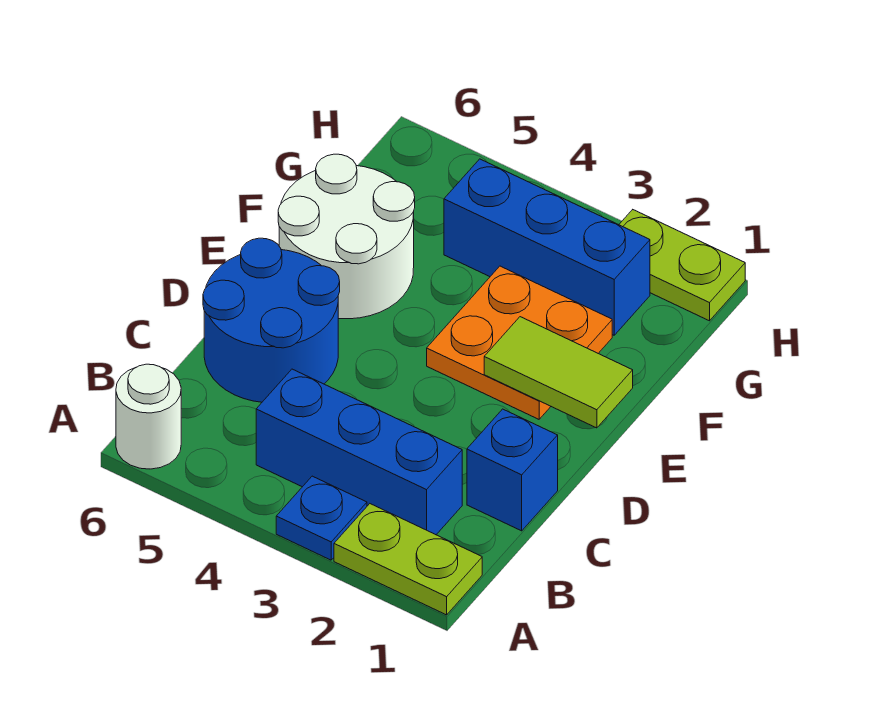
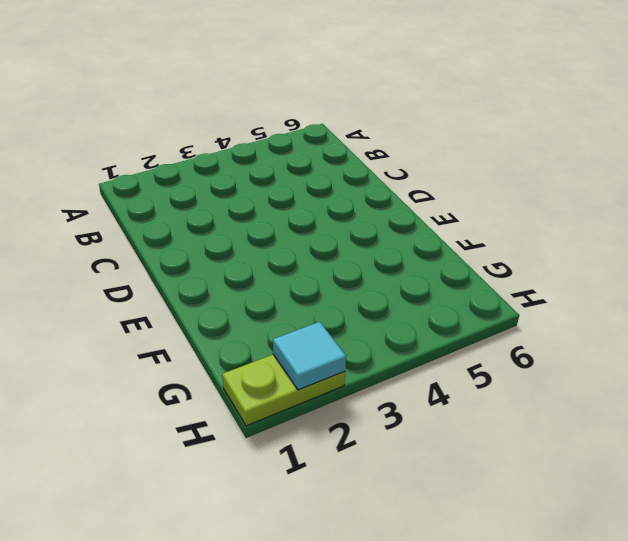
cyan 1x1 tile [273,322,346,390] -> none
none -> lime 1x2 plate [334,504,482,615]
none -> blue 1x1 plate [276,476,367,560]

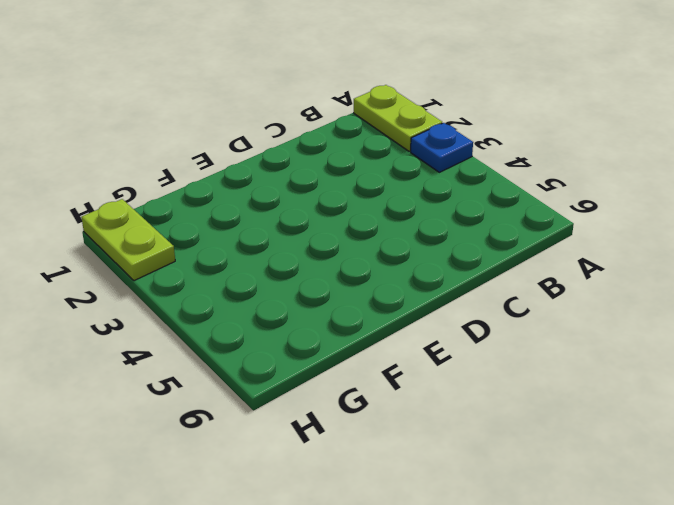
none -> white 1x1 round brick [116,364,181,469]
none -> blue 1x3 brick [256,369,462,535]

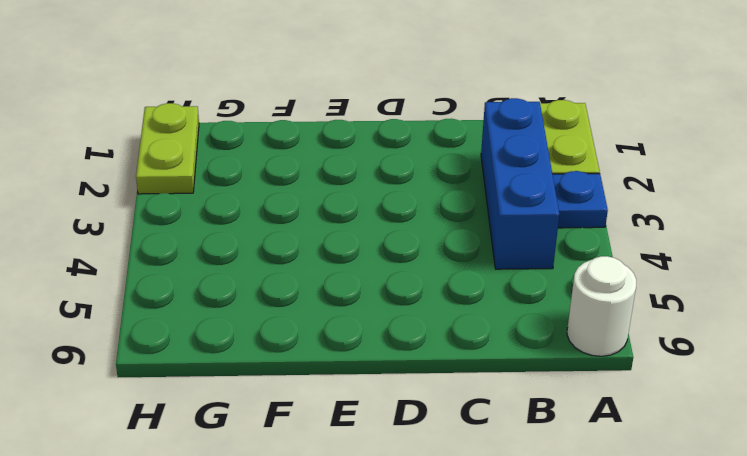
none -> blue 1x1 brick [467,409,558,531]
none -> blue 2x2 round brick [203,238,340,402]

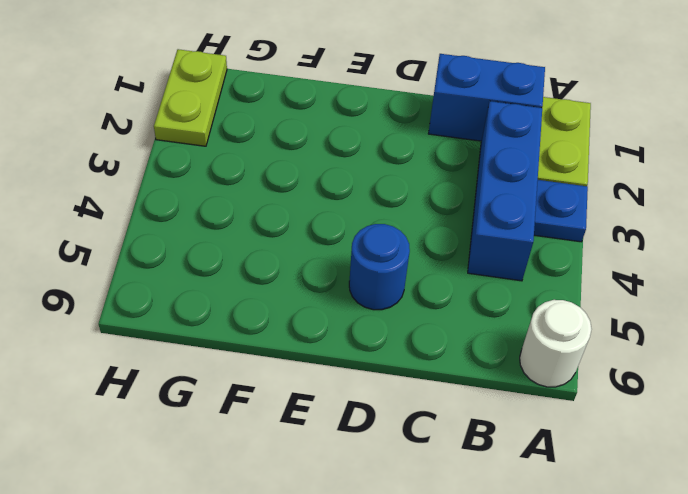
blue 1x2 brick [428,54,545,141] -> blue 1x1 brick [467,409,558,531]
blue 1x1 round brick [349,224,410,310] -> blue 2x2 round brick [203,238,340,402]
none -> orange 2x2 plate [427,266,612,419]
none -> white 2x2 round brick [278,154,415,319]

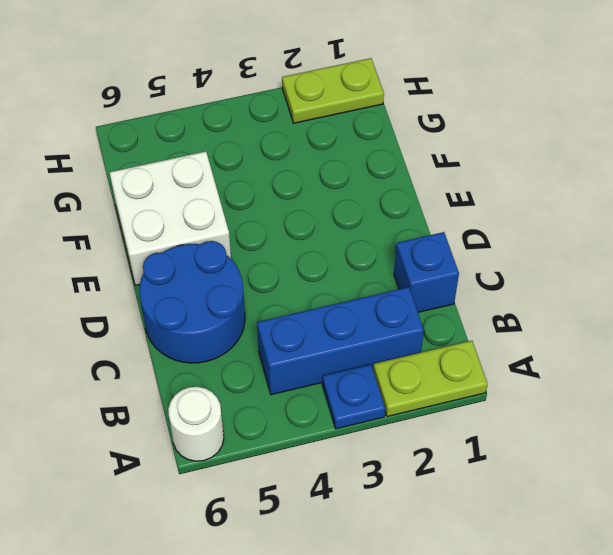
white 2x2 brick [110,151,231,285] -> white 2x2 round brick [278,154,415,319]
none -> orange 2x2 plate [427,266,612,419]
none -> blue 1x3 brick [444,159,650,335]

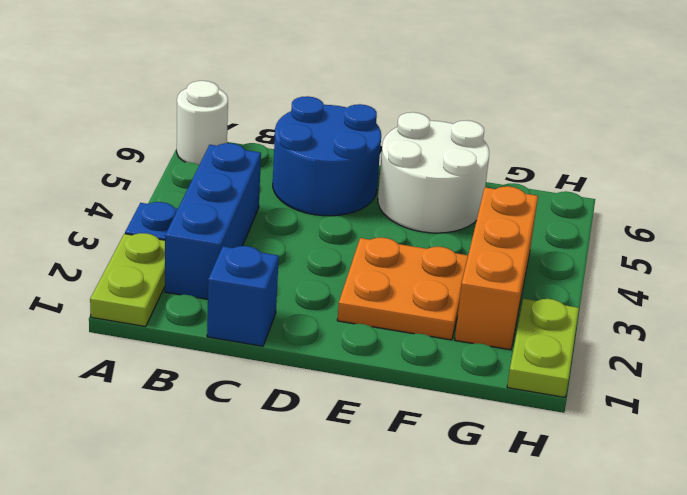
orange 1x3 brick [455,186,538,350] -> blue 1x3 brick [444,159,650,335]
none -> lime 1x2 tile [484,317,633,428]

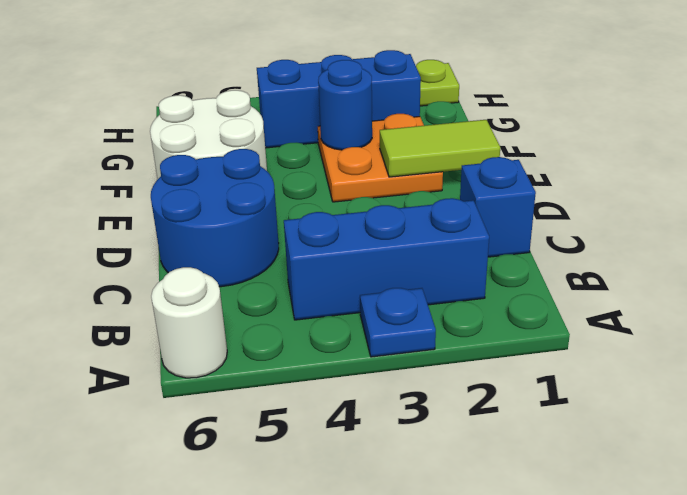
blue 1x1 round brick [318,60,372,150] -> none
none -> lime 1x2 plate [334,504,482,615]

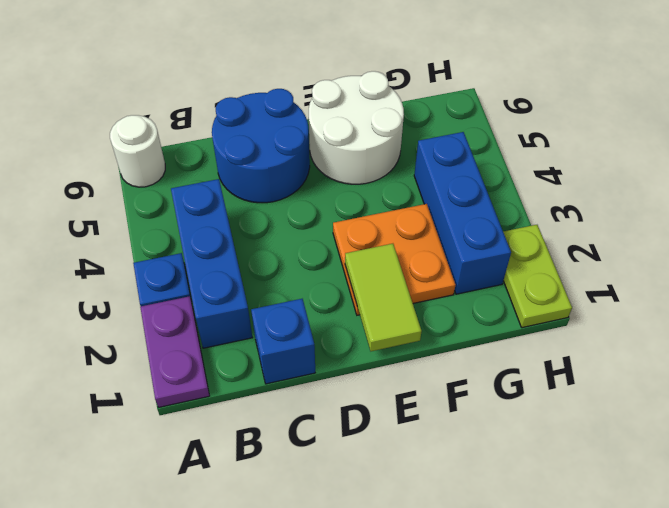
purple 1x2 plate [140,296,209,408] -> lime 1x2 plate [334,504,482,615]

